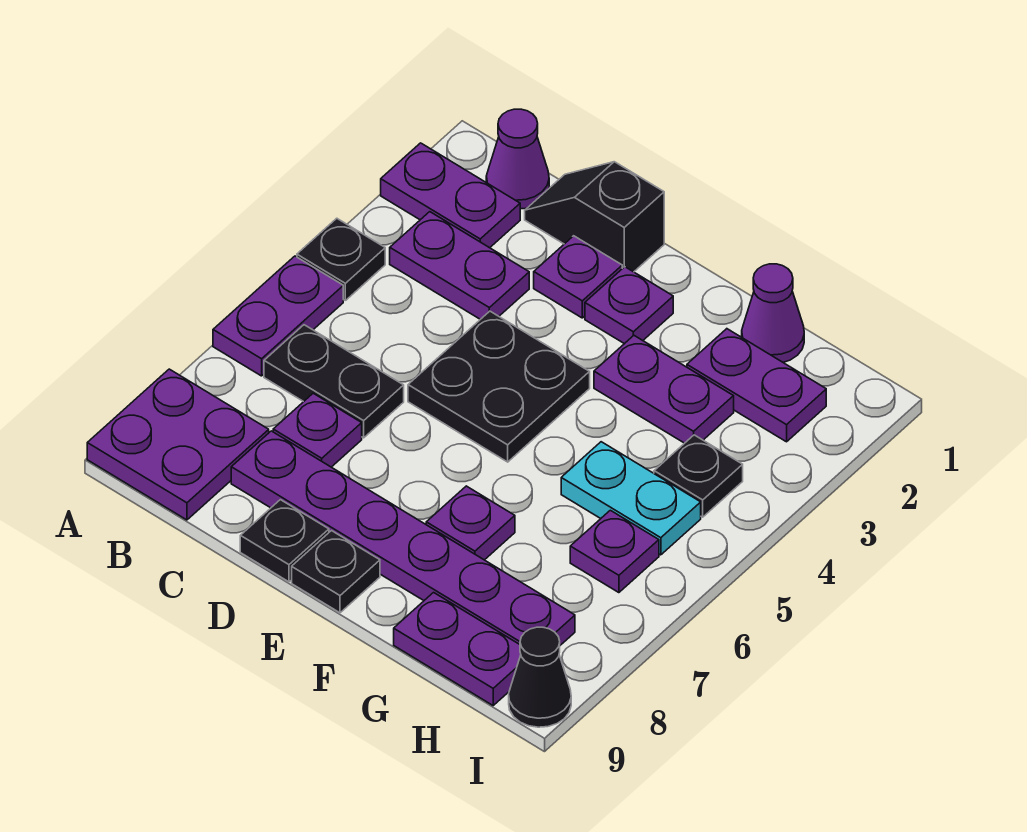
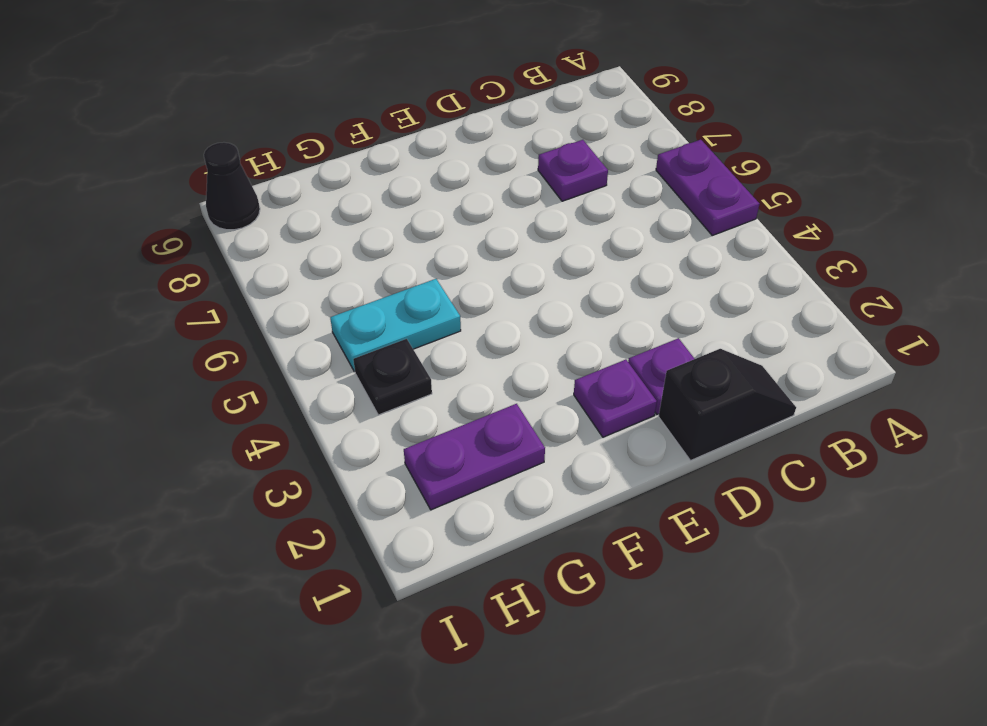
none -> purple 1x2 plate [381,143,520,248]
none -> black 1x1 plate [297,218,385,300]
none -> purple 2x2 plate [87,369,269,520]

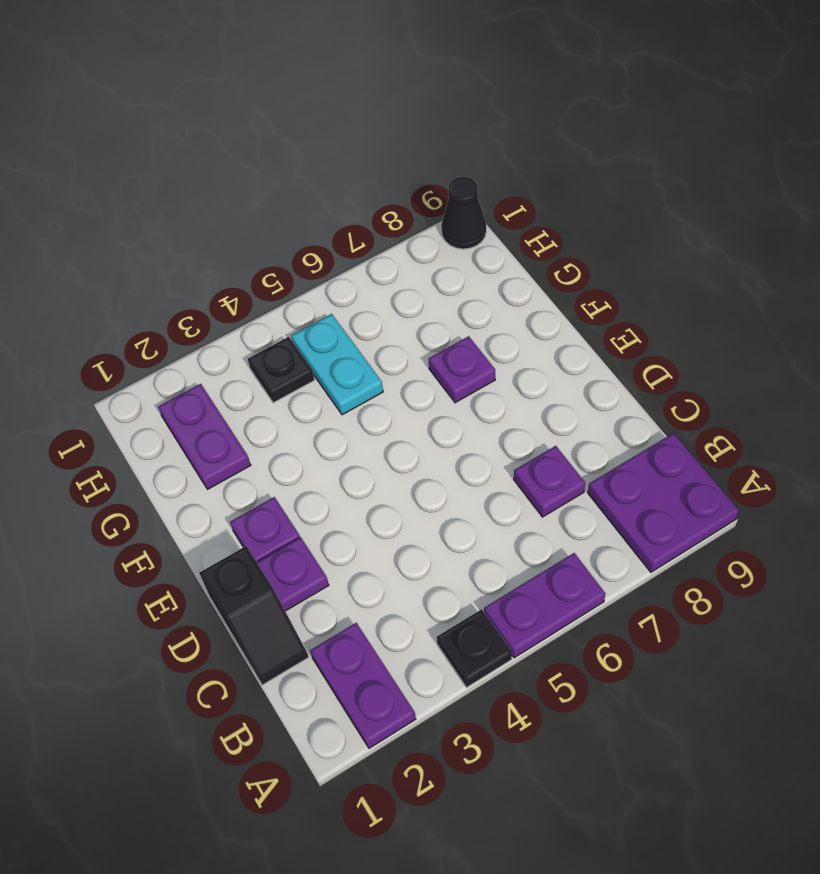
none -> purple 1x1 cone [486,109,549,209]
none -> purple 1x2 plate [390,212,529,319]
none -> black 1x2 plate [264,325,404,438]

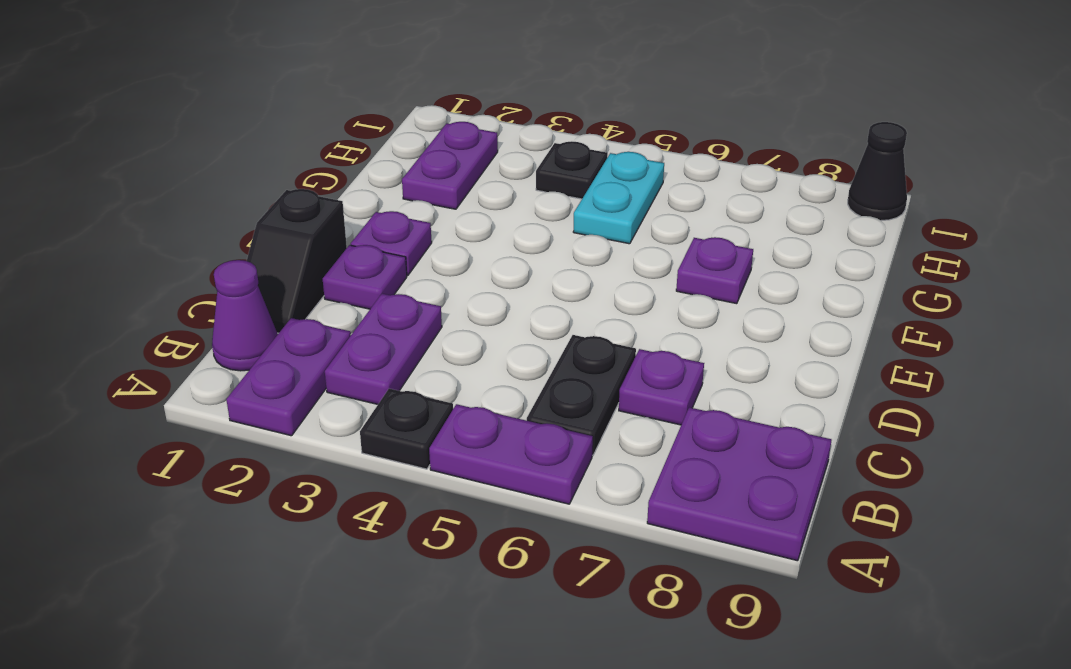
none -> purple 1x6 plate [231,431,575,645]
none -> black 2x2 plate [408,311,590,462]
none -> black 1x1 plate [240,500,329,582]

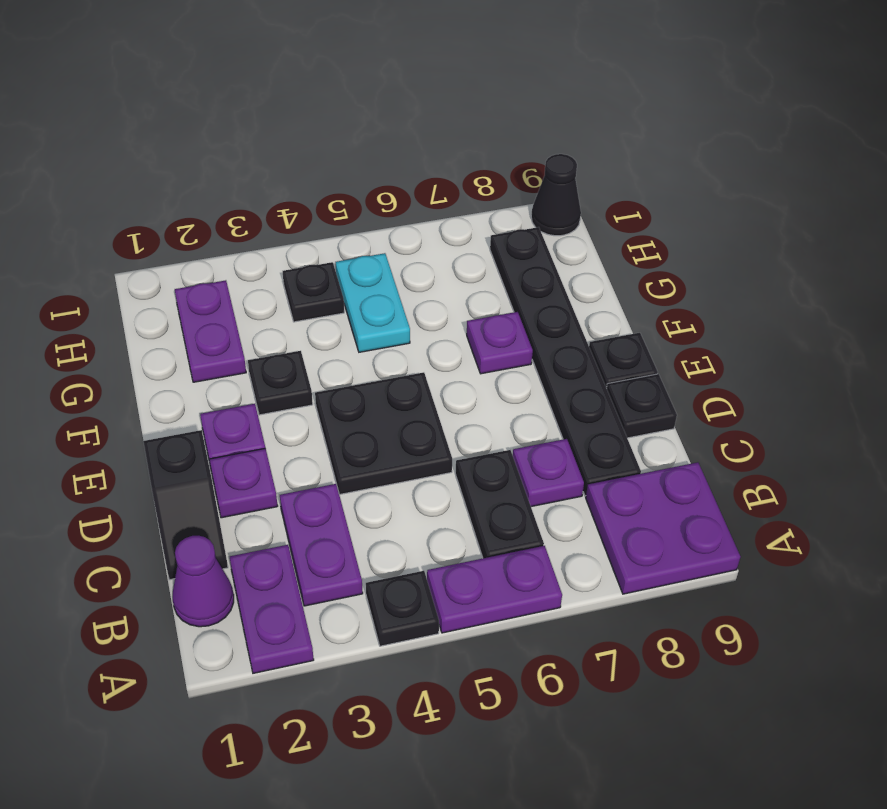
black 1x6 plate [490,227,641,496] -> purple 1x6 plate [231,431,575,645]
black 1x1 plate [248,351,313,415] -> purple 1x2 plate [594,336,734,443]
none -> purple 1x1 cone [742,264,804,362]
none -> purple 1x2 plate [394,593,521,705]
none -> purple 1x1 plate [570,510,659,593]

